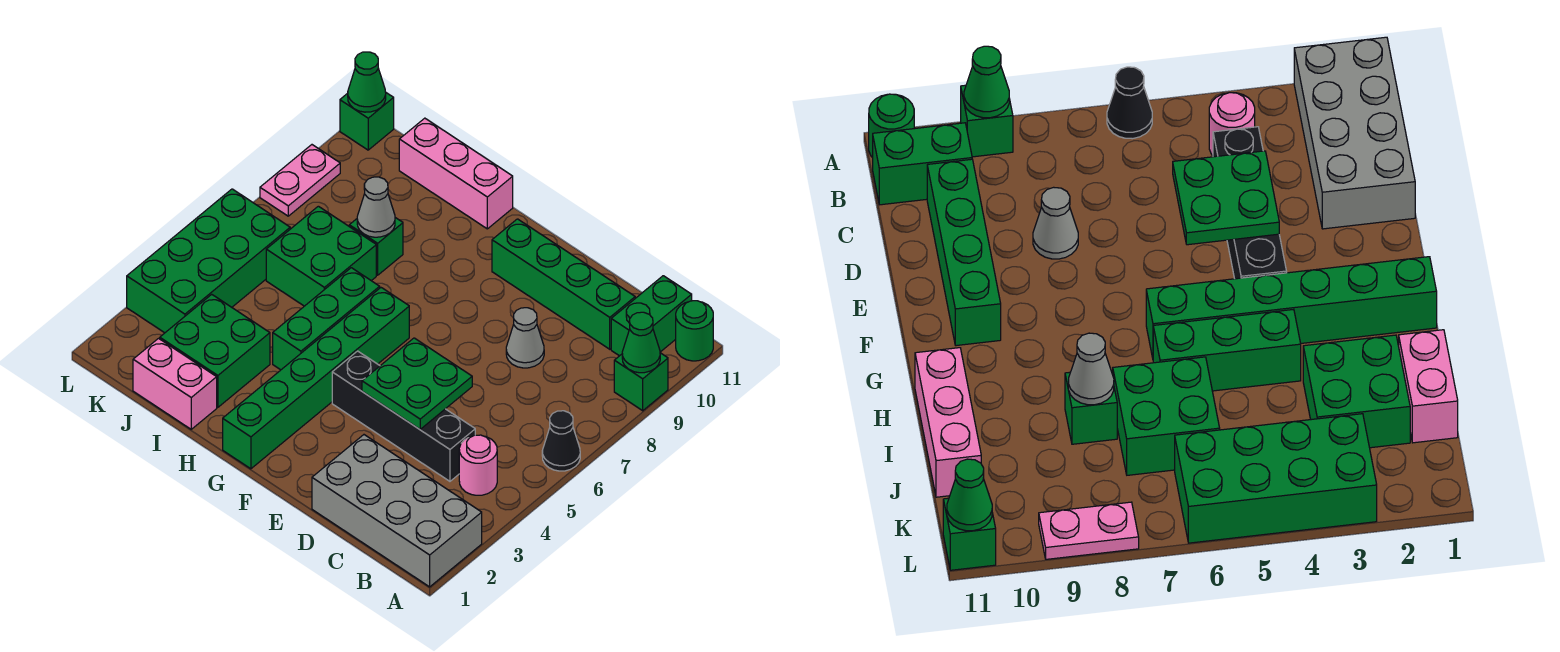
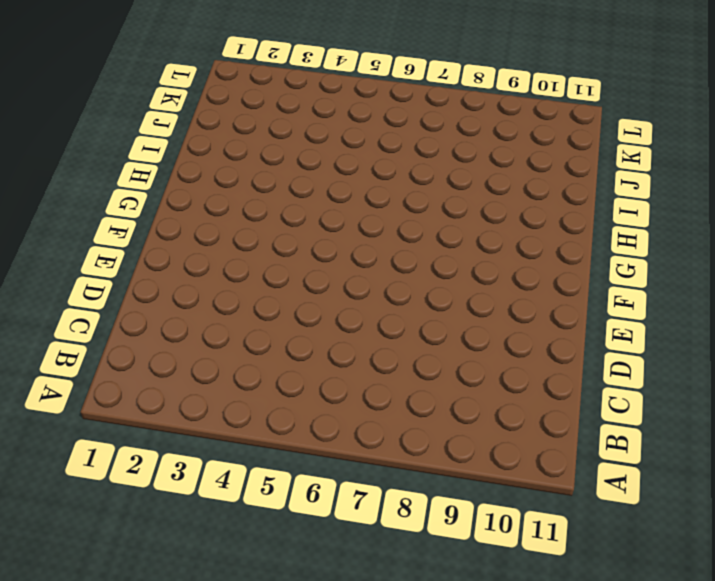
none -> grey 2x4 brick [312,435,482,587]
none -> black 1x1 cone [542,411,580,471]
none -> green 1x1 brick [614,353,668,411]

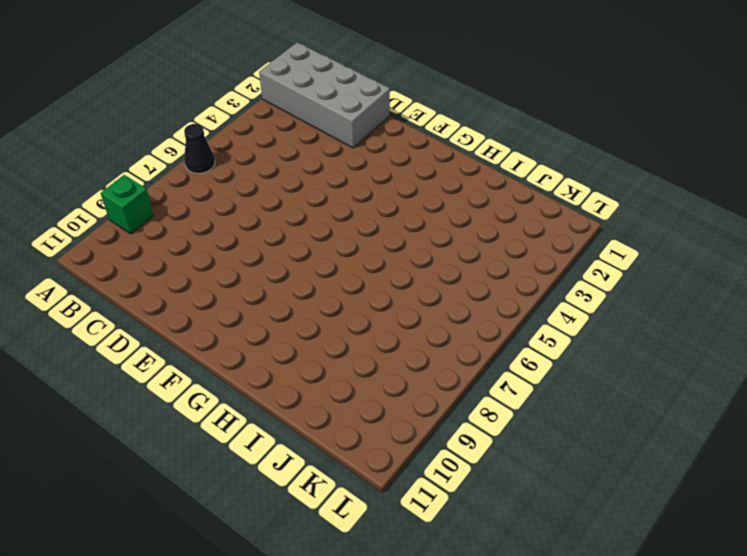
none -> green 1x1 round brick [676,301,713,361]
none -> pink 1x1 round brick [459,435,497,495]
none -> green 1x2 brick [611,276,692,356]

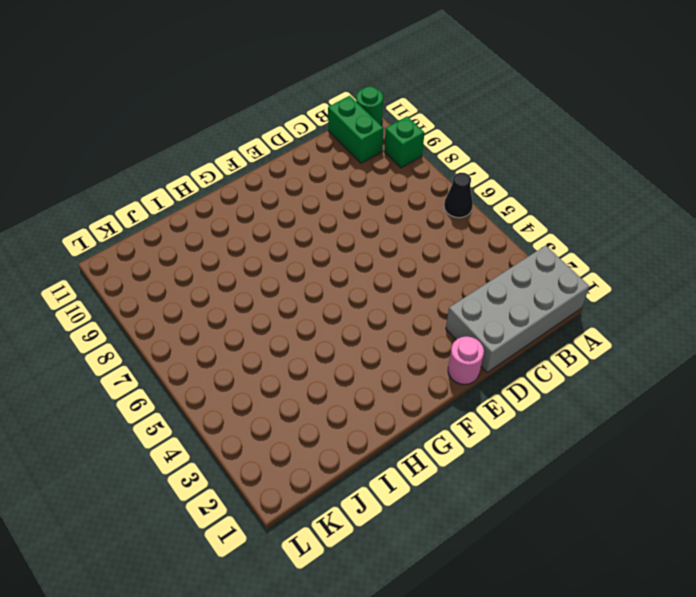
pink 1x1 round brick [448,336,484,384] -> pink 1x1 round brick moved to [459,435,497,495]
none -> black 1x4 brick [332,351,475,481]
none -> green 1x4 brick [492,219,635,349]
none -> grey 1x1 cone [506,308,544,368]

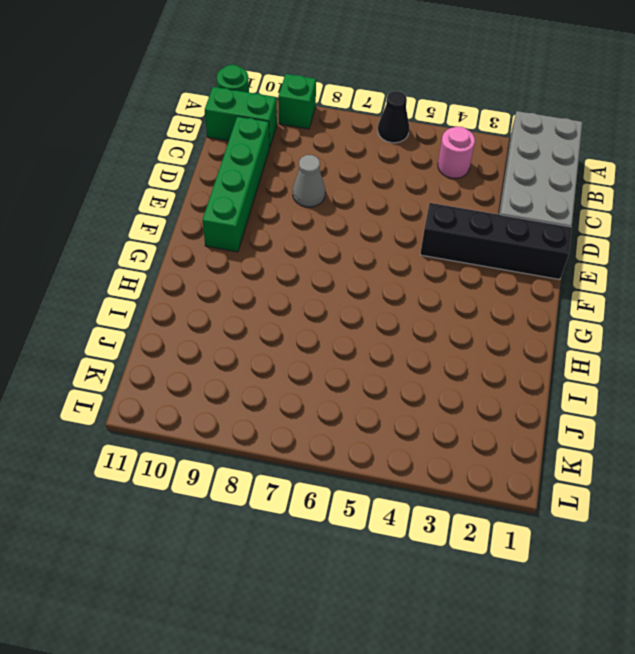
black 1x4 brick [420,203,572,280] -> black 1x4 brick turned to [332,351,475,481]
none -> green 1x6 brick [223,288,409,469]
none -> green 1x3 brick [273,268,380,370]
none -> pink 1x3 brick [399,118,513,229]

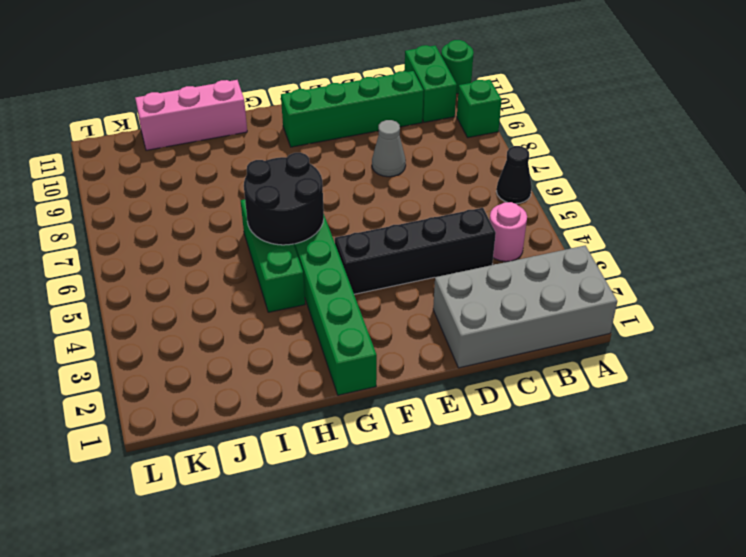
black 2x2 round brick [244,153,324,245] -> none
none -> pink 1x2 brick [133,339,217,429]
none -> green 2x2 brick [160,294,270,407]
none -> green 2x2 brick [266,206,376,306]

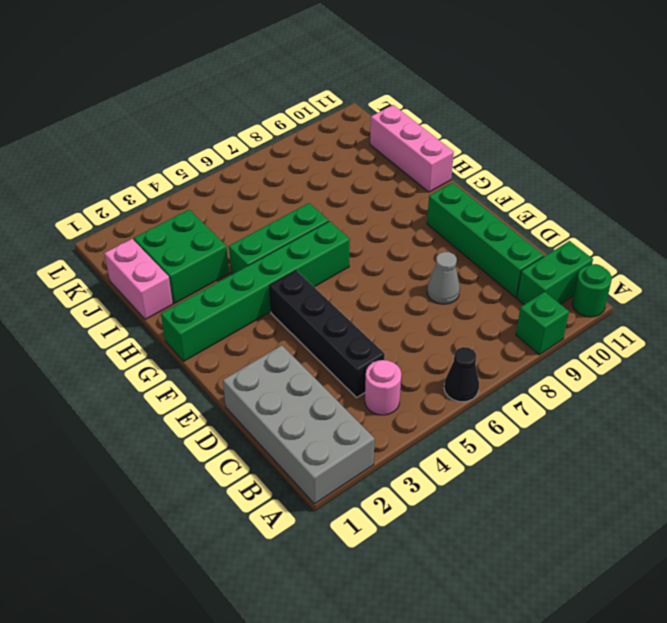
none -> green 2x2 brick [266,206,376,306]
none -> green 1x1 brick [349,218,403,275]
none -> green 2x4 brick [127,189,290,333]

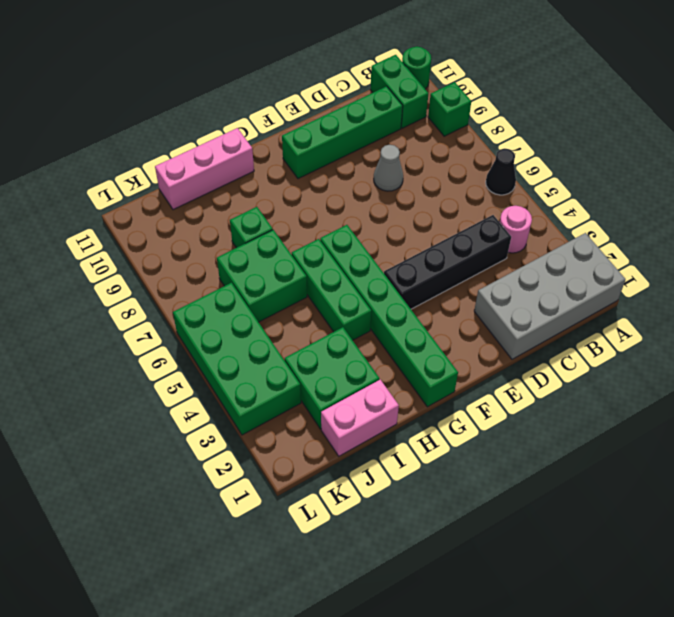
none -> pink 1x2 plate [260,145,340,216]
none -> green 1x1 brick [340,93,394,150]
none -> green 1x1 cone [622,312,660,373]

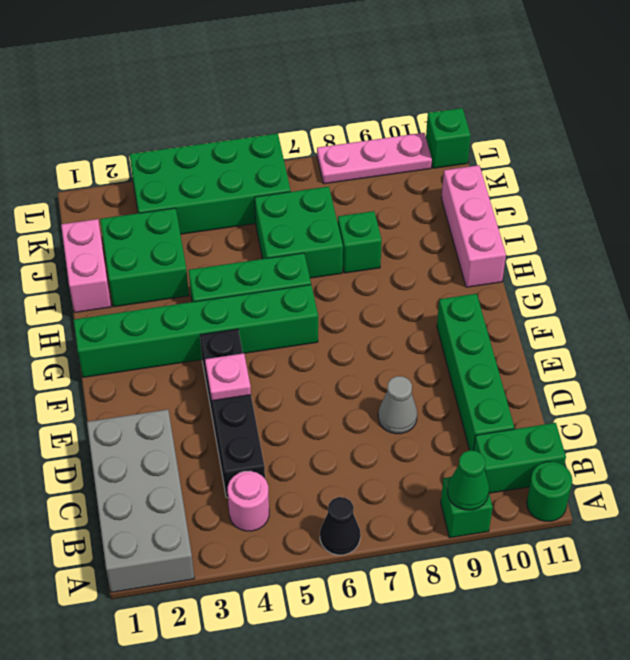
pink 1x1 plate [205,353,251,401] -> green 2x2 plate [362,338,472,429]
pink 1x3 plate [317,133,432,184] -> pink 1x2 plate [260,145,340,216]
none -> grey 1x1 cone [357,177,395,237]
none -> green 1x1 cone [348,52,386,112]

